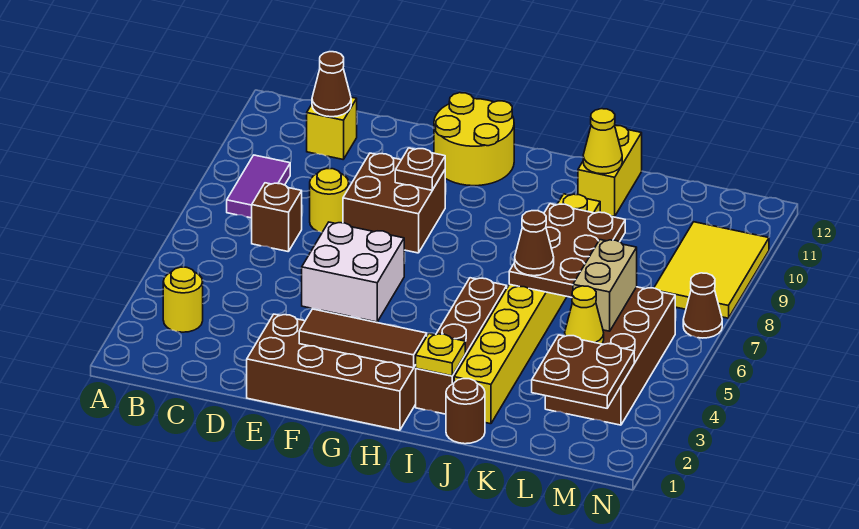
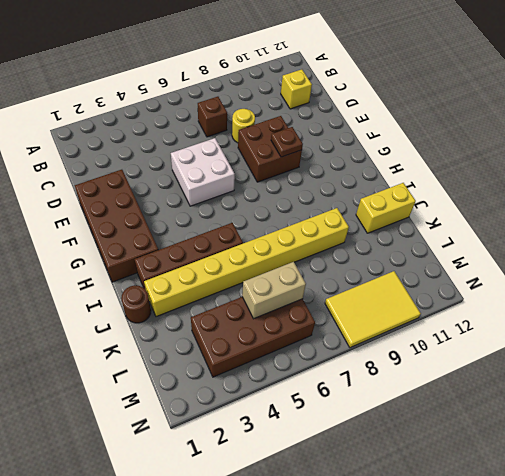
none -> yellow 1x1 round brick [163,267,203,332]
none -> purple 1x2 tile [227,155,290,218]
none -> yellow 2x2 round brick [434,93,514,186]

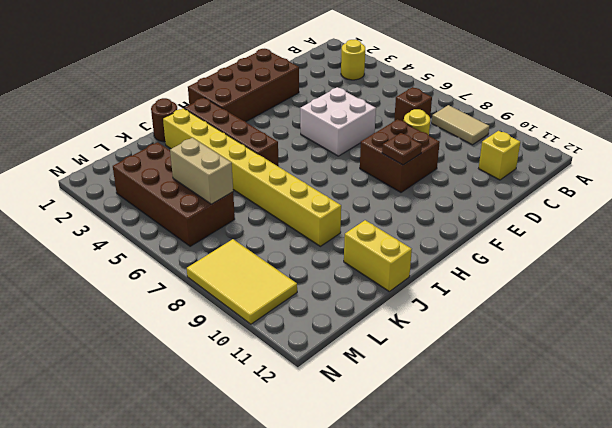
tan 1x2 tile [432,105,489,145] -> purple 1x2 tile [227,155,290,218]
none -> yellow 2x2 round brick [434,93,514,186]
none -> brown 1x1 cone [683,273,722,338]
none -> brown 1x1 cone [312,52,351,117]

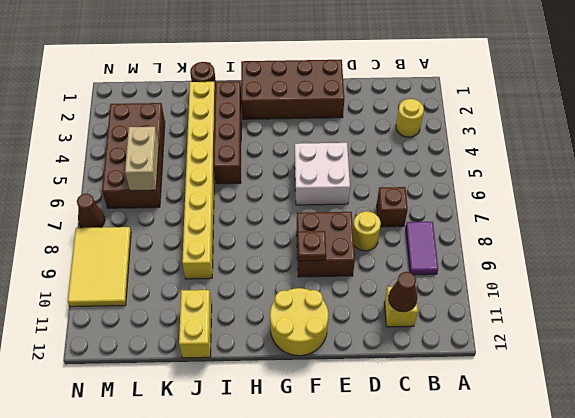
none -> brown 1x3 tile [299,309,427,368]
none -> yellow 1x1 plate [416,334,465,376]
none -> brown 2x3 plate [509,204,625,297]

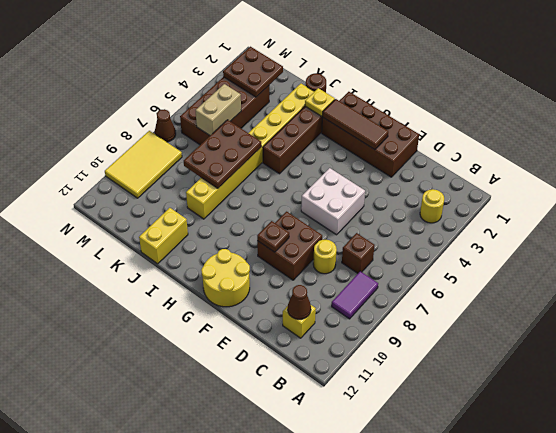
none -> yellow 1x1 cone [583,109,622,174]
none -> yellow 1x1 cone [565,286,604,344]
none -> brown 1x1 cone [515,211,554,276]

